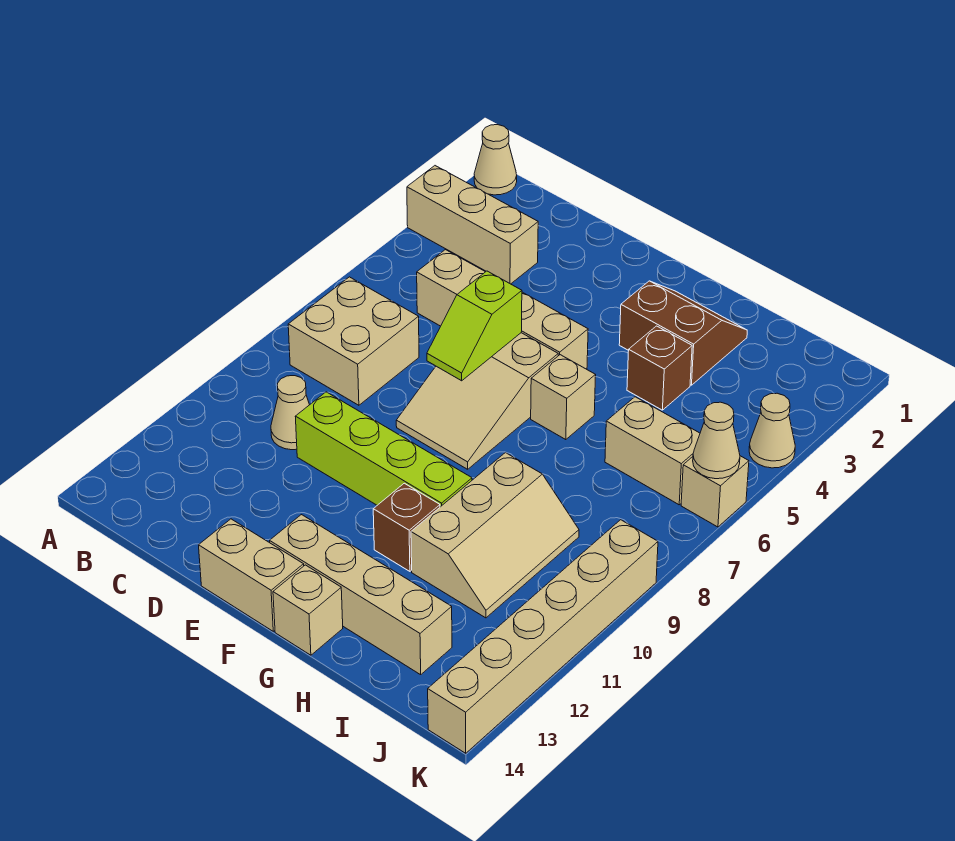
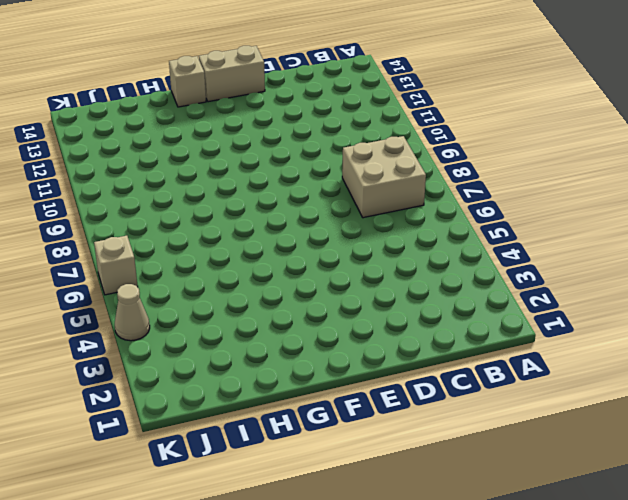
none -> tan 1x1 cone [474,125,517,195]
none -> tan 1x3 brick [407,166,538,284]
none -> tan 1x4 brick [417,250,588,369]

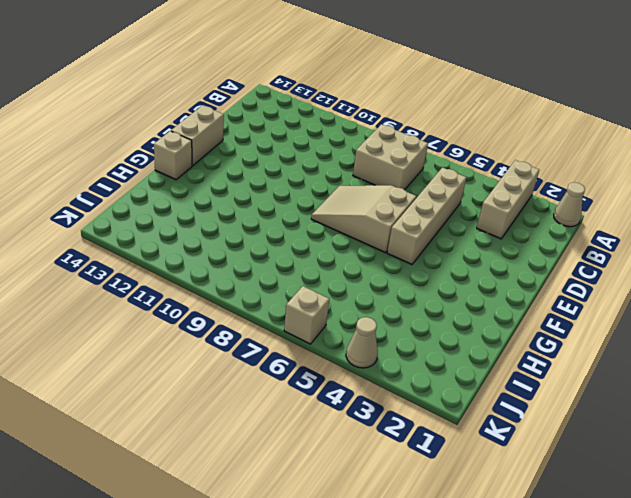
none -> tan 1x1 cone [271,376,309,450]
none -> lime 1x4 brick [295,392,472,507]
none -> tan 1x4 brick [270,515,452,675]

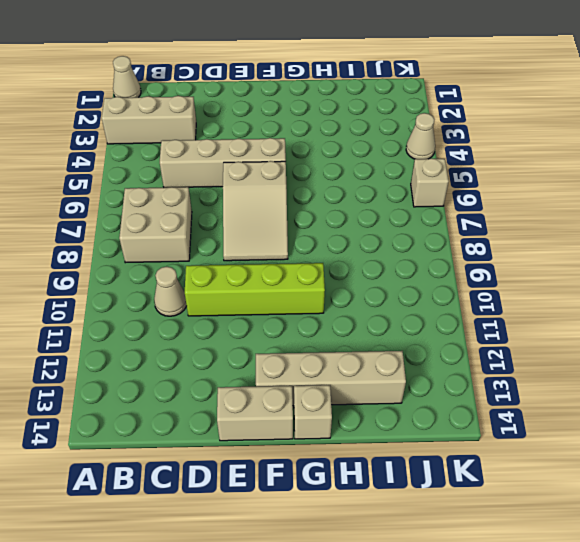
none -> brown 2x2 slope [619,281,747,385]
none -> tan 1x1 brick [531,355,596,440]
none -> brown 1x1 brick [373,483,440,571]

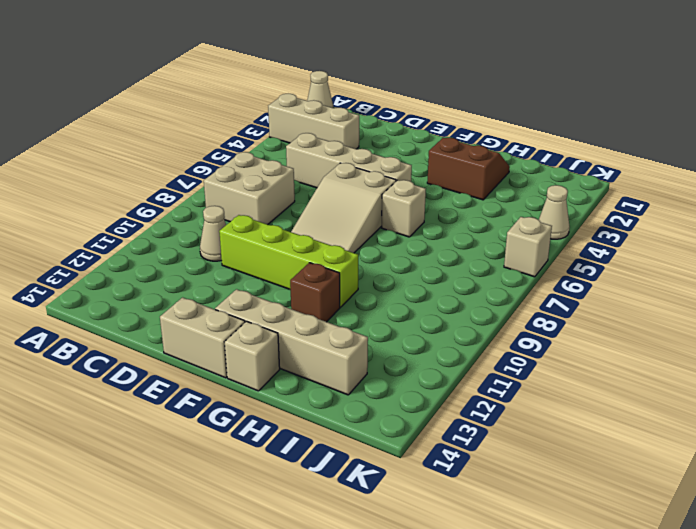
none -> brown 1x1 brick [627,326,692,410]
none -> tan 2x3 slope [411,453,579,618]
none -> tan 1x2 brick [605,397,700,505]

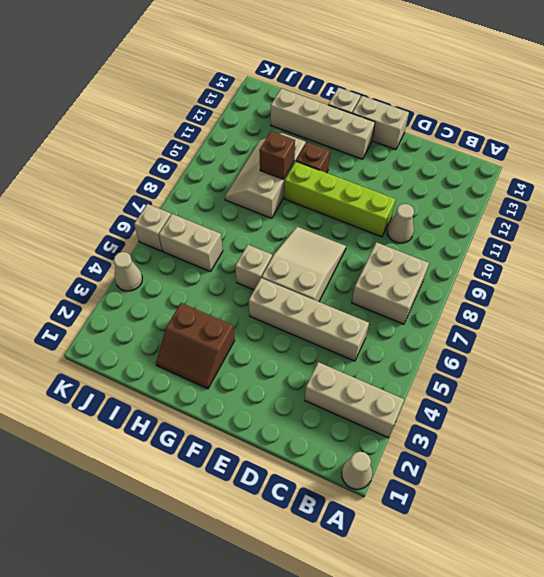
brown 1x1 brick [259,131,295,179] -> brown 1x1 brick moved to [627,326,692,410]
none -> tan 1x6 brick [428,520,658,753]
none -> lime 1x2 slope [427,271,522,381]
none -> tan 1x1 cone [693,402,740,479]

